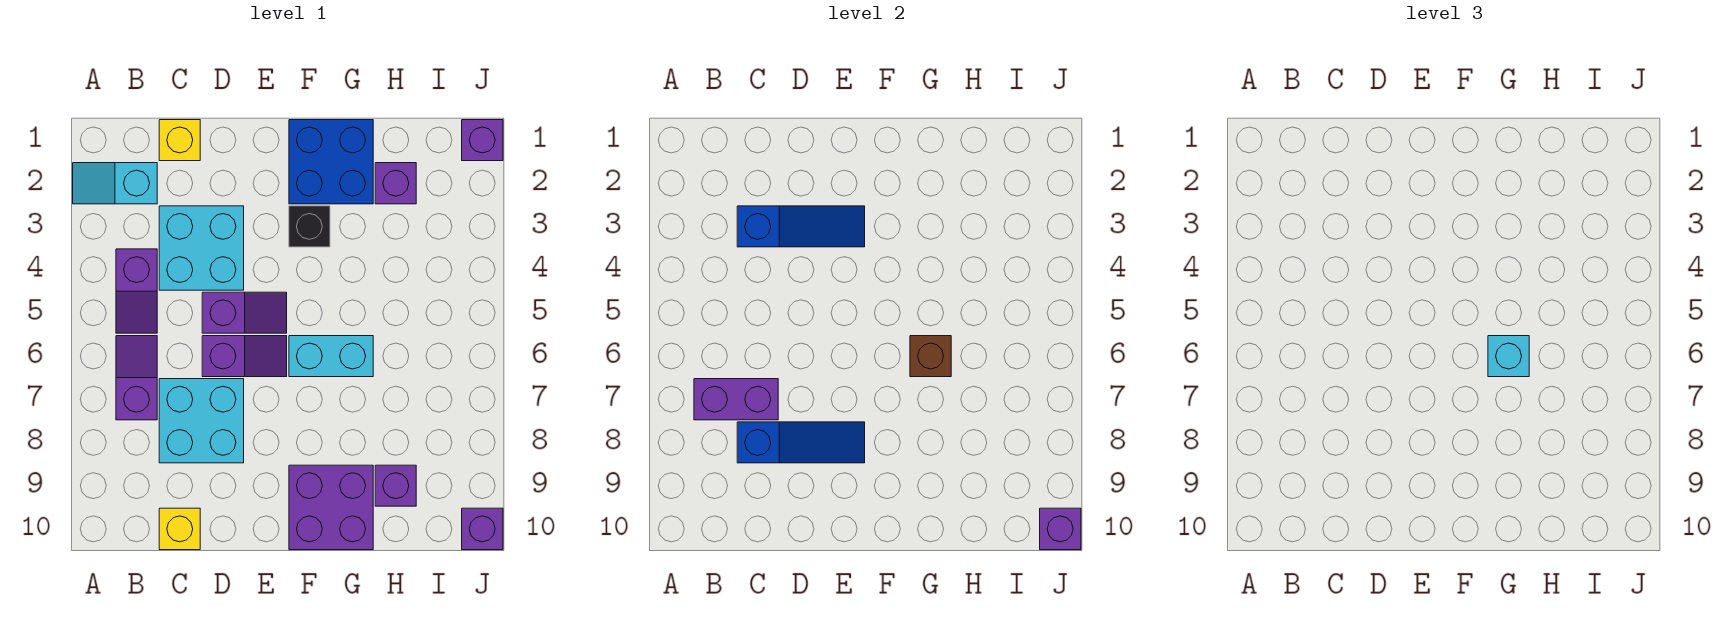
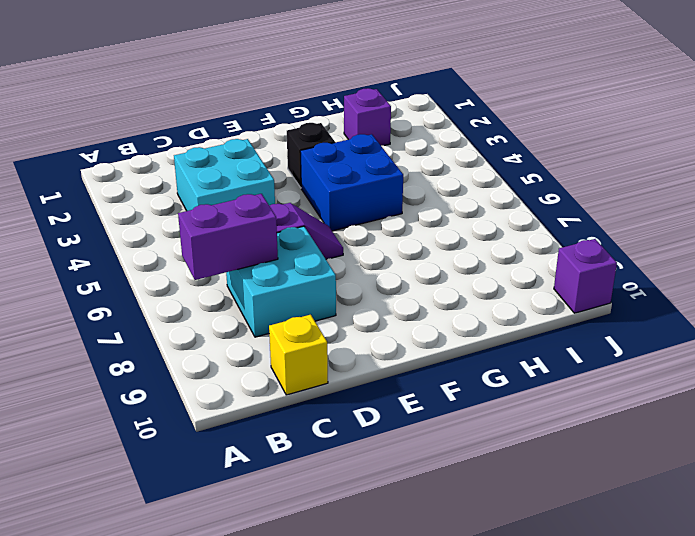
blue 2x2 brick [300,134,403,231] -> blue 2x2 brick moved to [289,120,373,204]
none -> cyan 1x2 slope [73,163,157,204]
none -> purple 1x2 slope [116,249,157,333]
none -> purple 1x2 slope [116,336,157,420]

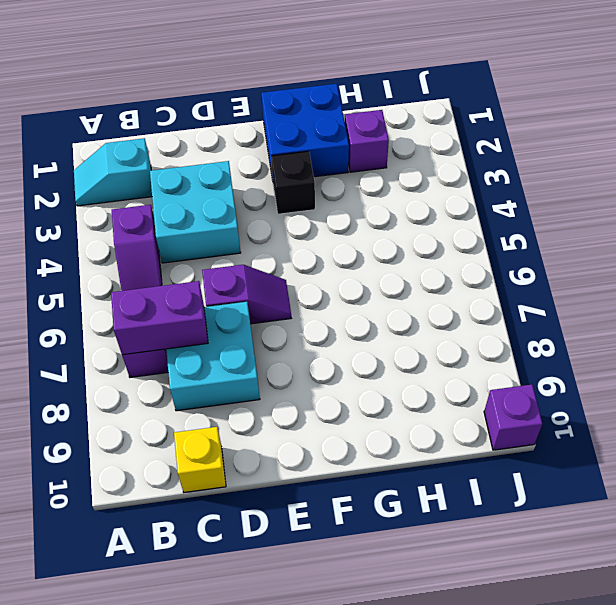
none -> yellow 1x1 brick [159,120,200,161]
none -> purple 1x2 slope [202,292,287,333]
none -> cyan 1x2 brick [289,336,373,377]

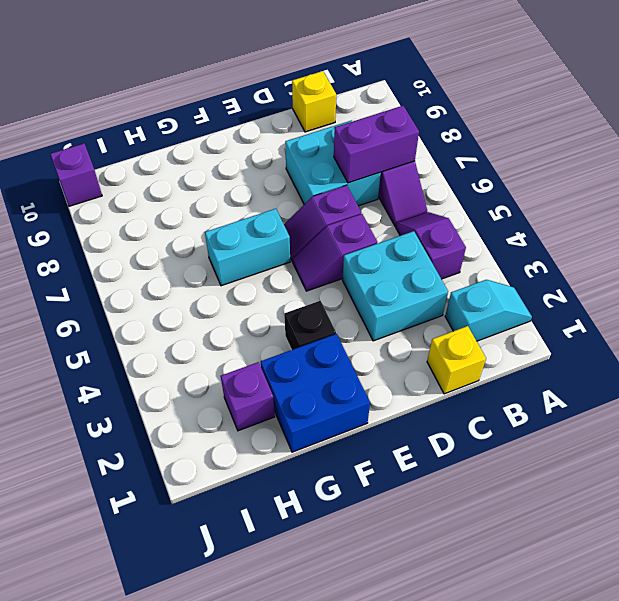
none -> purple 2x2 brick [289,465,373,550]
none -> purple 1x1 brick [375,465,416,506]
none -> purple 1x1 brick [462,120,503,161]

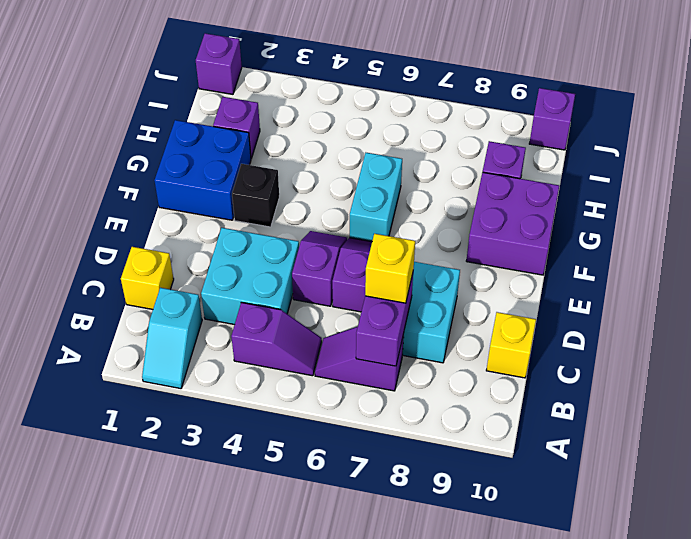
yellow 1x1 brick [365,234,415,303] -> none
none -> blue 1x3 slope [737,206,865,247]
none -> blue 1x3 slope [737,422,865,463]
none -> brown 1x1 brick [910,336,951,377]

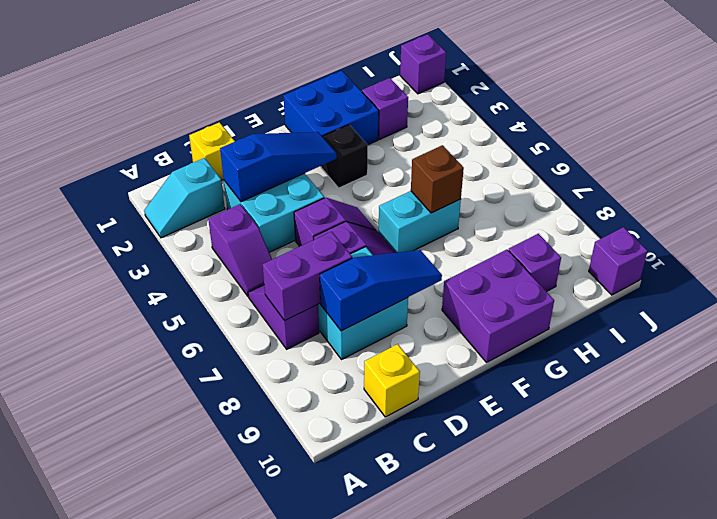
none -> purple 1x1 brick [1040,508,1081,550]
none -> cyan 1x1 brick [1488,336,1529,377]

